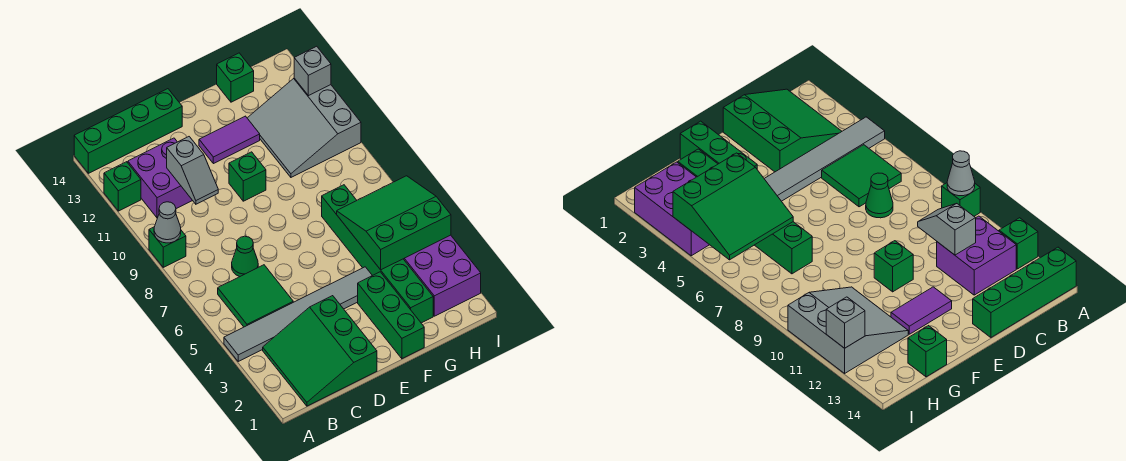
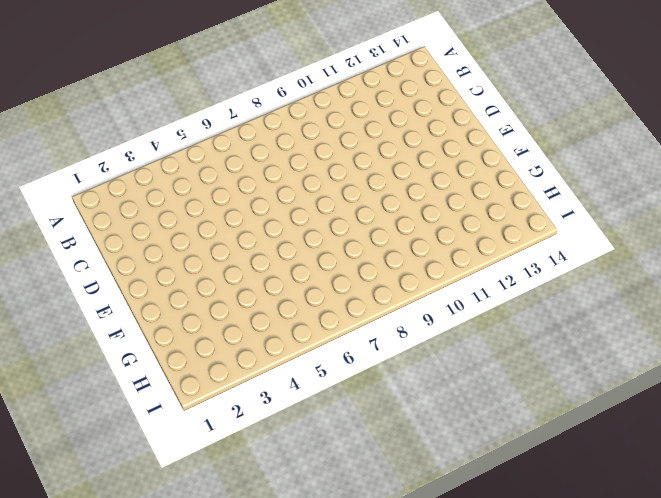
none -> grey 1x6 tile [224,267,372,361]
none -> green 1x1 brick [149,227,186,267]
none -> green 1x1 brick [104,162,141,211]

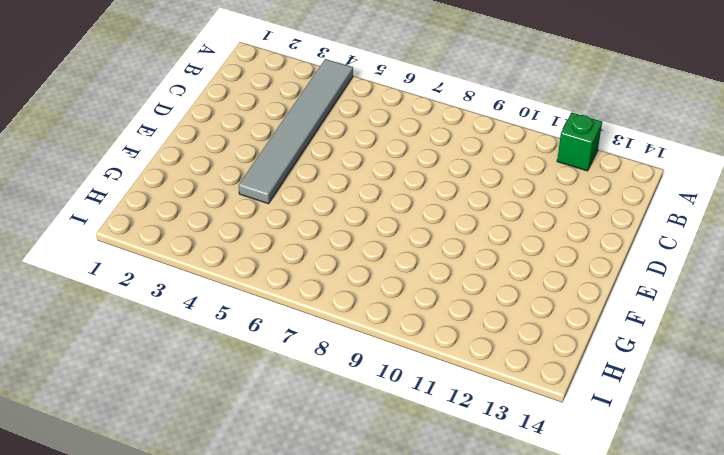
none -> green 1x1 brick [149,227,186,267]
none -> green 1x4 brick [74,89,182,173]
none -> green 3x3 slope [263,296,377,406]

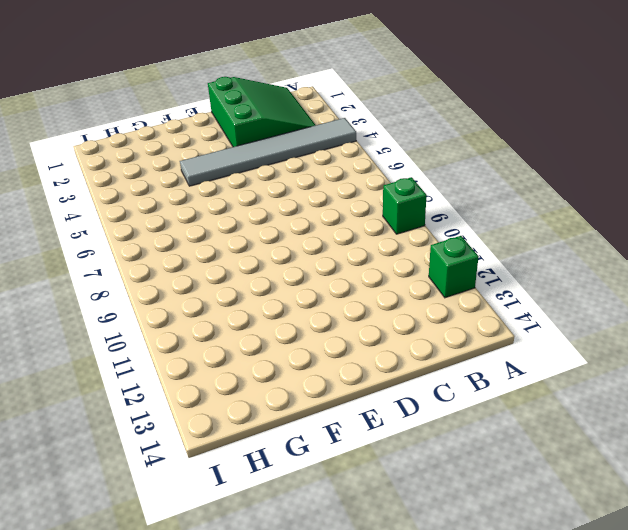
none -> green 1x4 brick [74,89,182,173]
none -> green 2x2 tile [218,265,293,327]
none -> purple 2x2 brick [128,138,193,218]

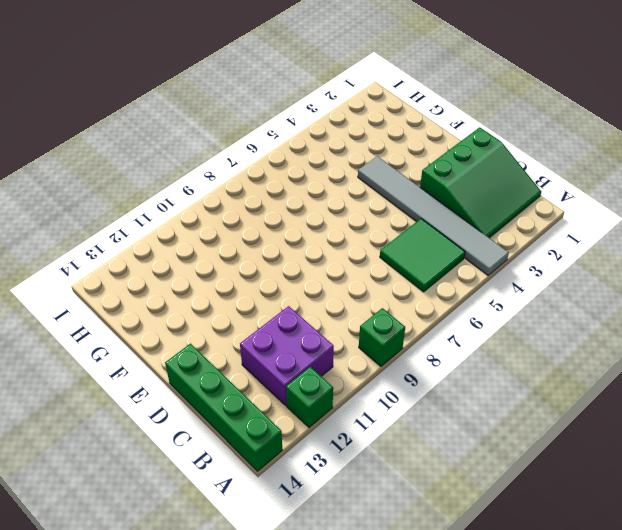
none -> green 1x1 cone [232,236,258,277]
none -> green 1x1 brick [229,152,266,201]
none -> purple 1x2 tile [199,116,260,164]

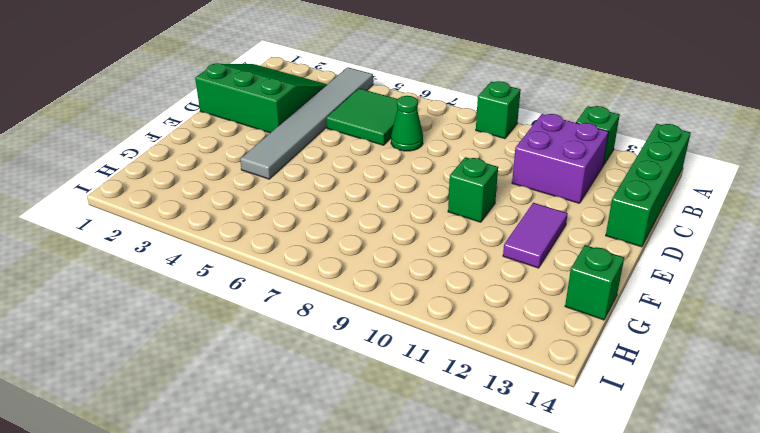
none -> green 1x3 brick [358,272,424,359]
none -> green 1x6 brick [322,185,433,323]
none -> grey 3x3 slope [247,78,361,177]

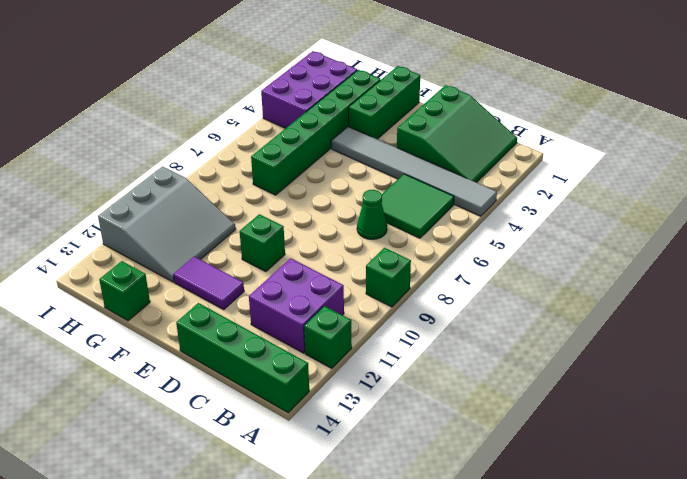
none -> grey 1x1 cone [154,202,181,243]
none -> grey 1x2 slope [167,137,218,204]
none -> green 3x3 slope [337,176,451,270]

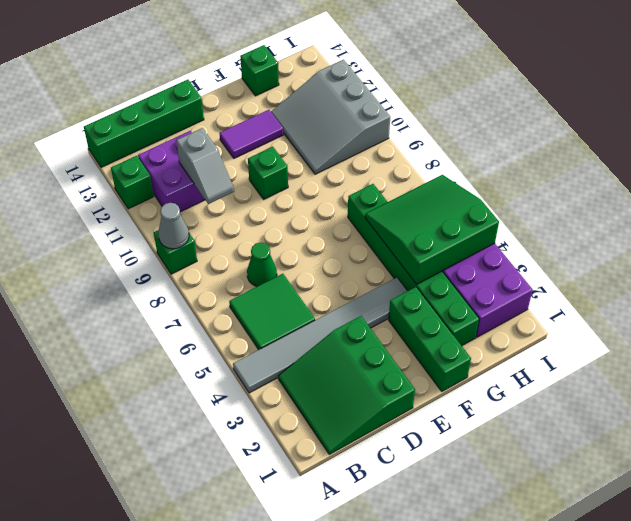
none -> grey 1x1 brick [294,46,331,96]

